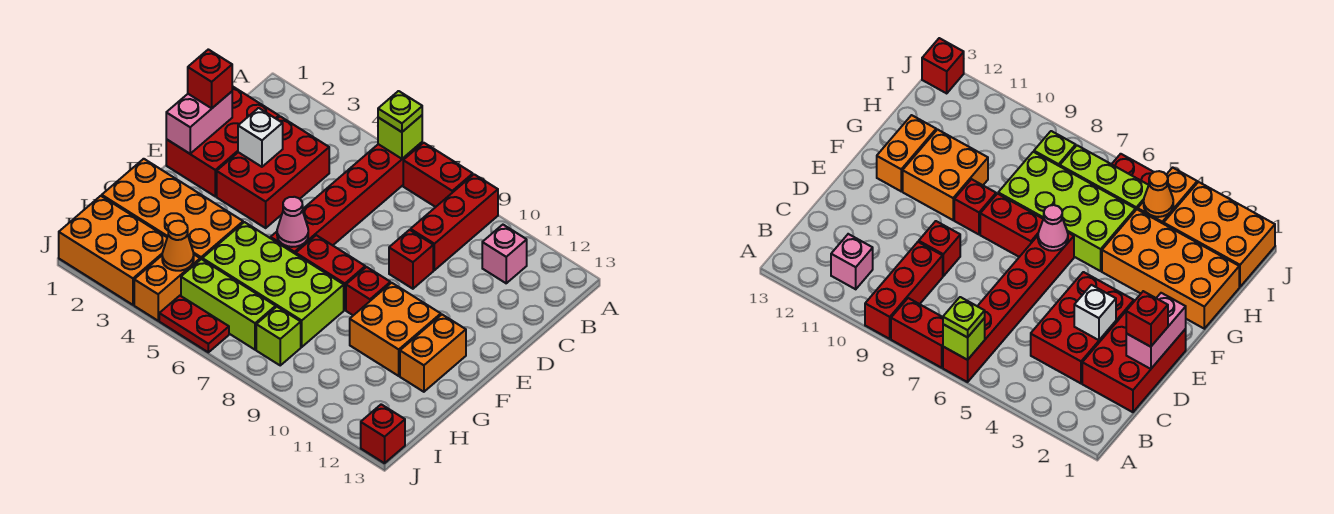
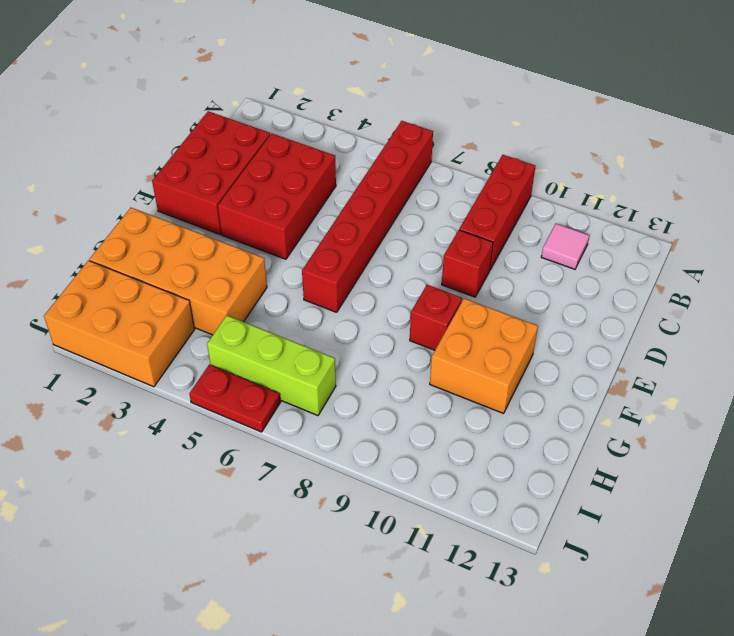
pink 1x1 tile [541,224,589,269] -> pink 1x1 brick [482,225,527,283]
none -> red 1x2 brick [403,143,473,207]
none -> red 1x2 brick [296,235,365,310]
none -> orange 1x2 brick [400,315,466,392]

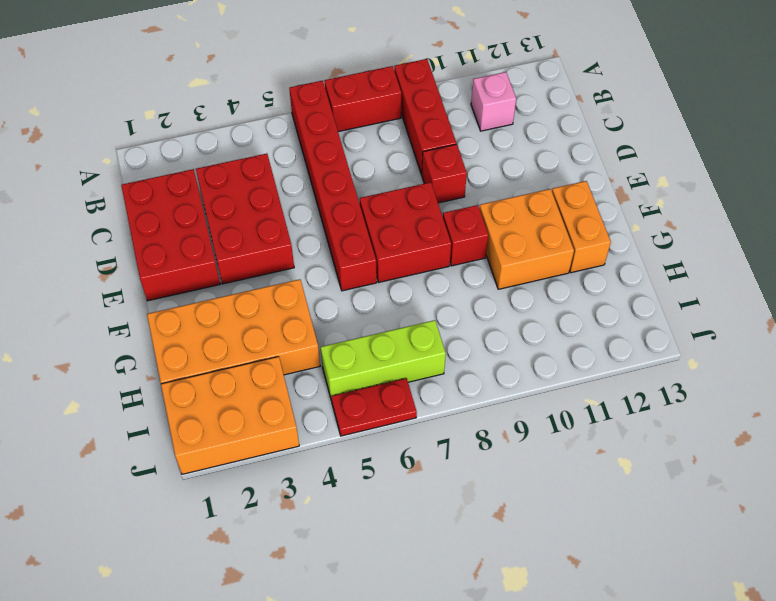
red 2x2 brick [360,182,451,282] -> red 1x2 brick [296,235,365,310]
none -> lime 2x4 brick [202,222,344,347]
none -> orange 1x2 brick [134,255,200,321]
none -> lime 1x1 brick [256,307,301,365]

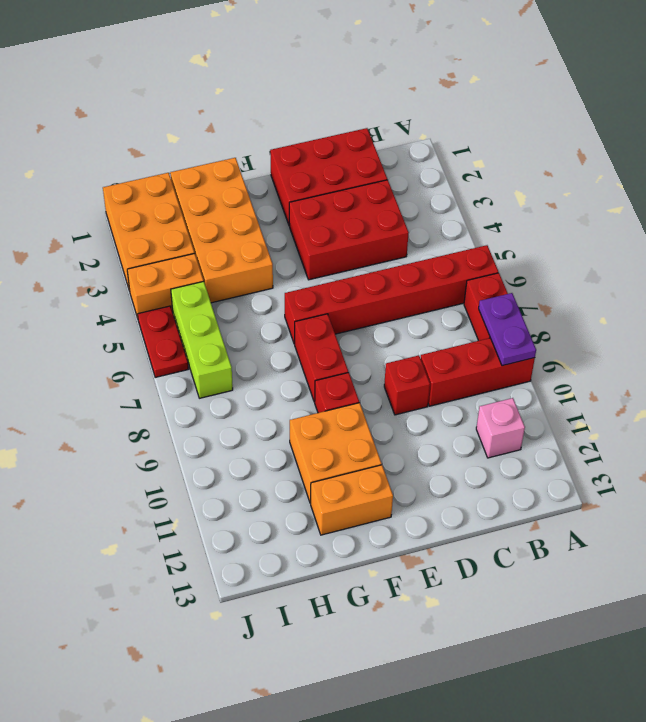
purple 1x2 plate [479,293,536,366] -> none
none -> lime 2x4 brick [202,222,344,347]
none -> lime 1x1 brick [256,307,301,365]
none -> red 1x1 brick [361,404,405,463]

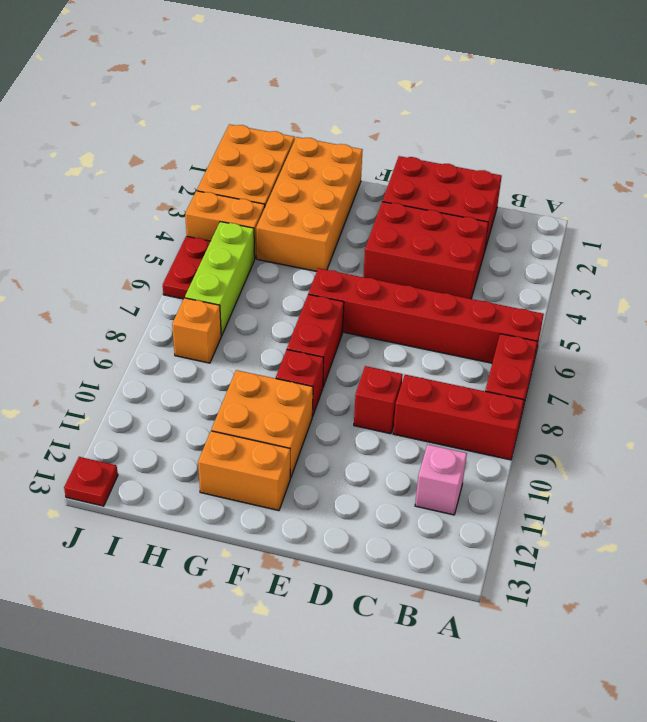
orange 1x1 brick [172,298,221,363] -> lime 1x1 brick [256,307,301,365]
red 1x1 plate [64,457,118,506] -> red 1x1 brick [361,404,405,463]
none -> lime 2x4 brick [202,222,344,347]
none -> lime 1x1 brick [378,115,422,159]
none -> pink 1x2 brick [166,92,232,154]

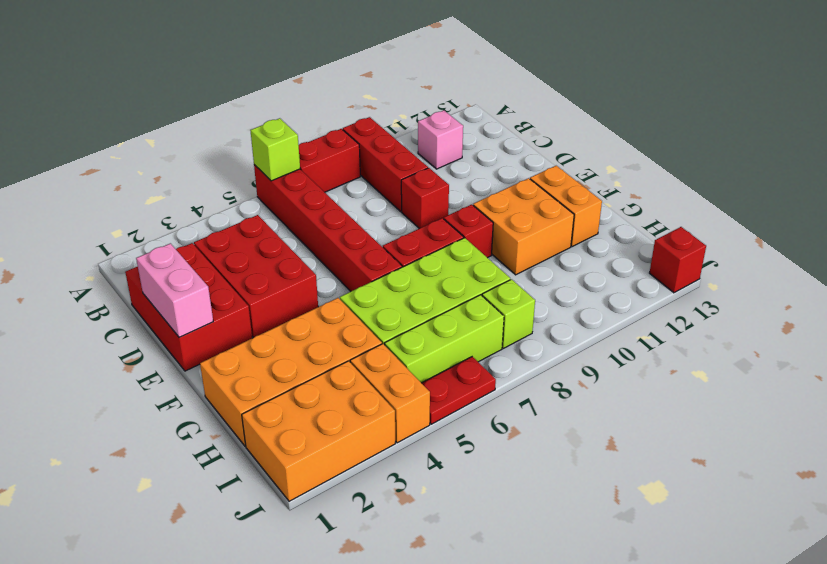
none -> white 1x1 brick [238,108,283,167]
none -> pink 1x1 cone [277,197,308,247]
none -> orange 1x1 cone [162,221,194,271]

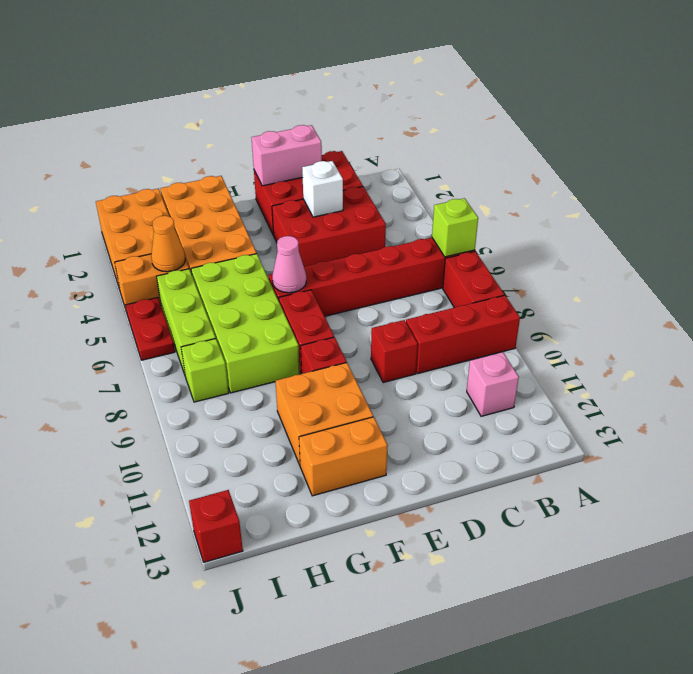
none -> lime 1x1 plate [378,91,422,132]
none -> red 1x1 brick [188,49,232,108]

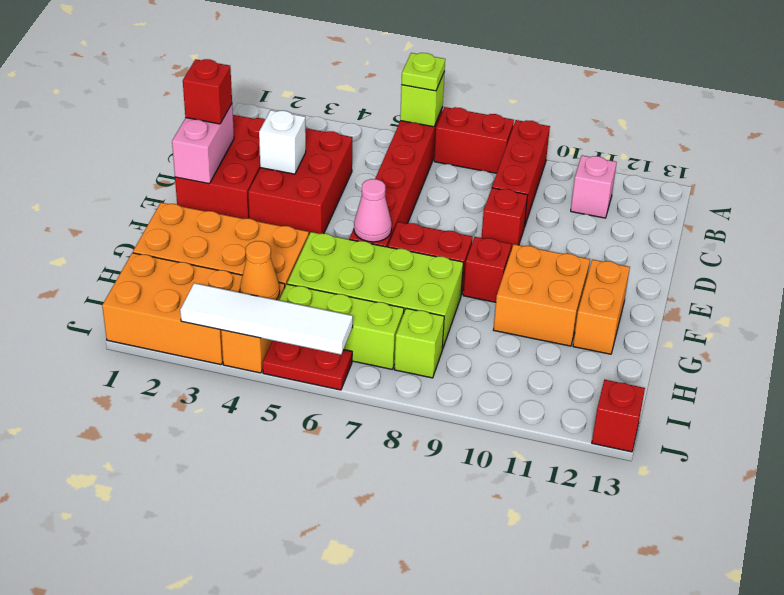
white 1x4 tile [180,283,353,355] -> none

